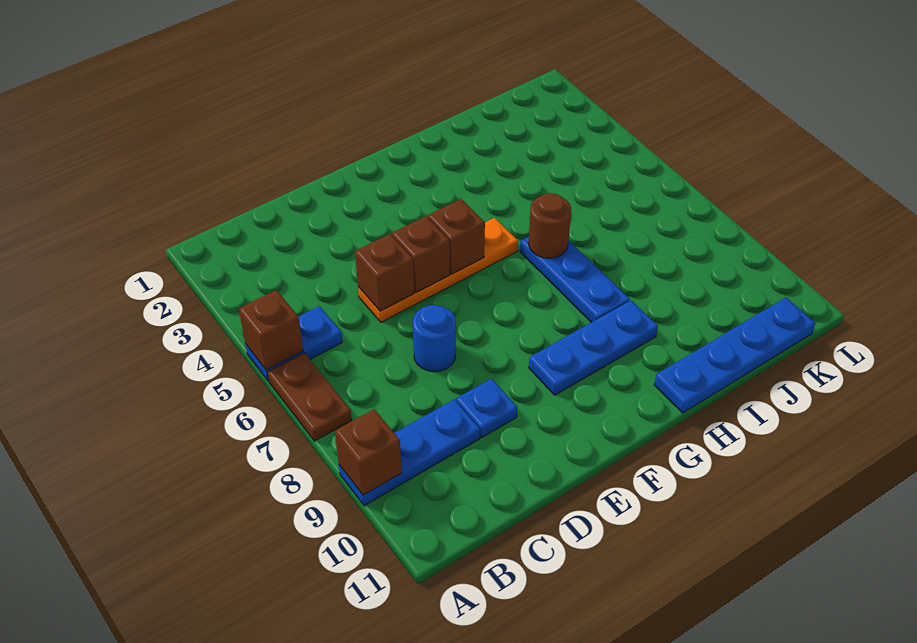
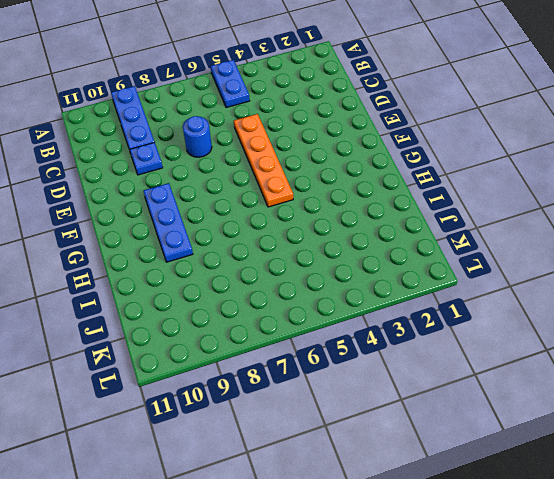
none -> brown 1x2 plate [268,353,352,441]
none -> blue 1x3 plate [520,237,630,322]
none -> blue 1x4 plate [654,298,815,413]

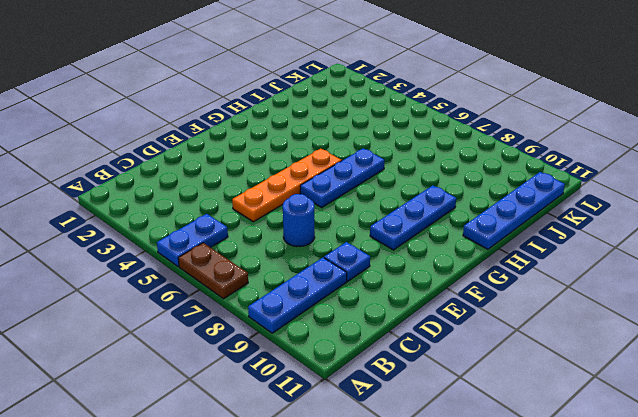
blue 1x3 plate [300,148,385,207] -> blue 1x3 plate turned to [520,237,630,322]
none -> brown 1x1 brick [239,290,303,370]
none -> brown 1x1 brick [335,409,402,495]
none -> brown 1x1 brick [355,234,414,311]

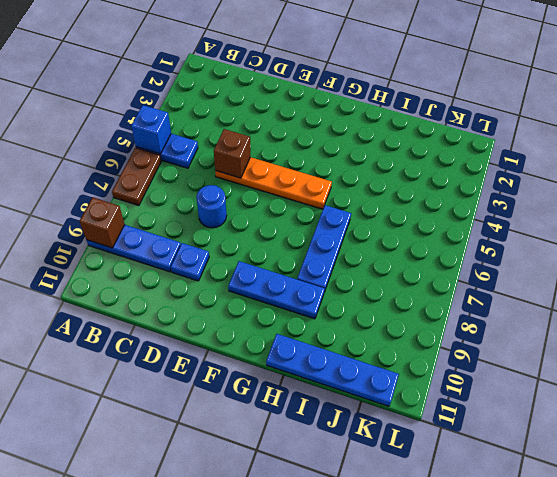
blue 1x1 brick [131,105,171,154] -> brown 1x1 brick [239,290,303,370]
none -> brown 1x1 brick [392,216,450,292]
none -> brown 1x1 brick [428,199,485,274]
none -> brown 1x1 round brick [529,193,571,258]

